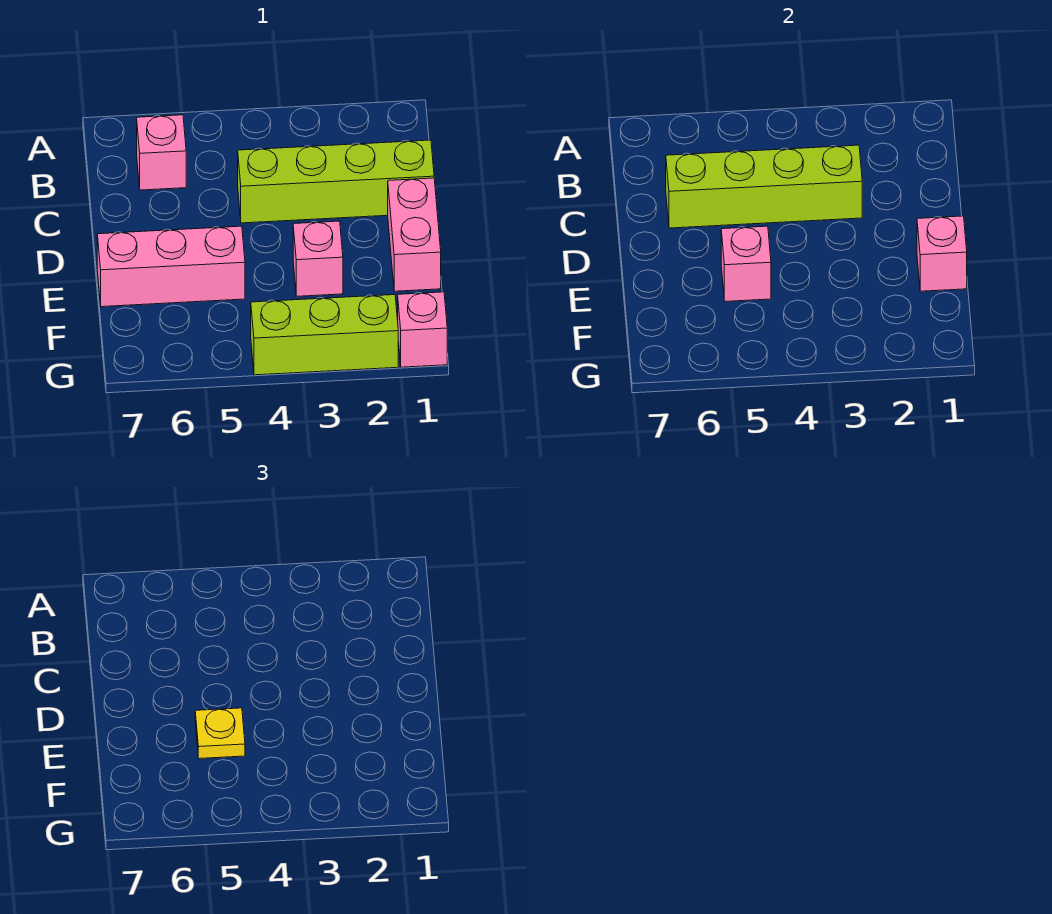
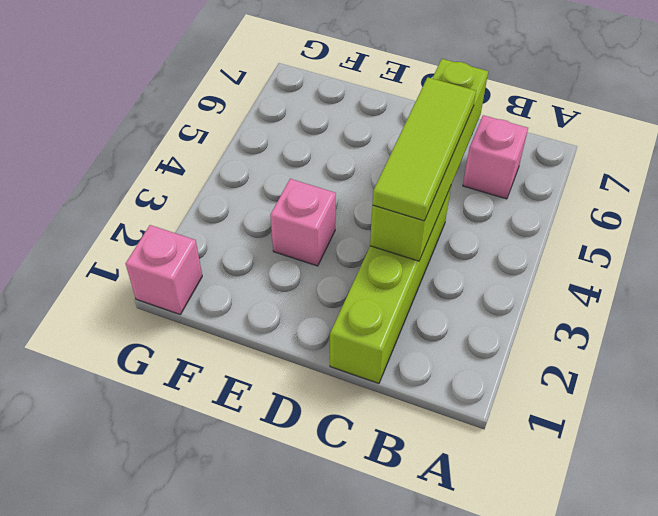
lime 1x3 tile [372,77,476,221] -> none
none -> pink 1x2 brick [388,178,441,291]
none -> pink 1x3 brick [97,226,245,307]

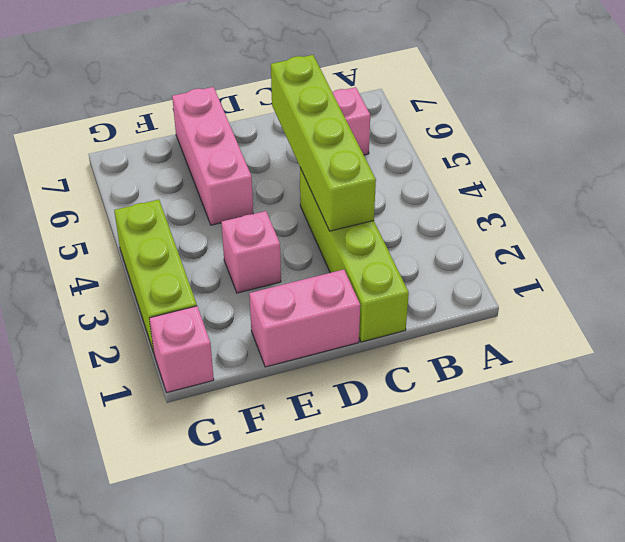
none -> pink 1x1 brick [917,216,967,291]
none -> pink 1x1 brick [721,226,771,302]

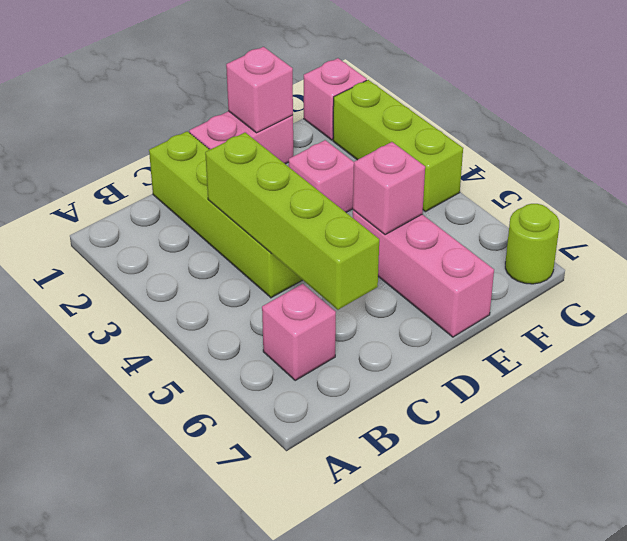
lime 1x1 round brick [505,204,559,284] -> none
none -> yellow 1x1 plate [195,708,245,759]

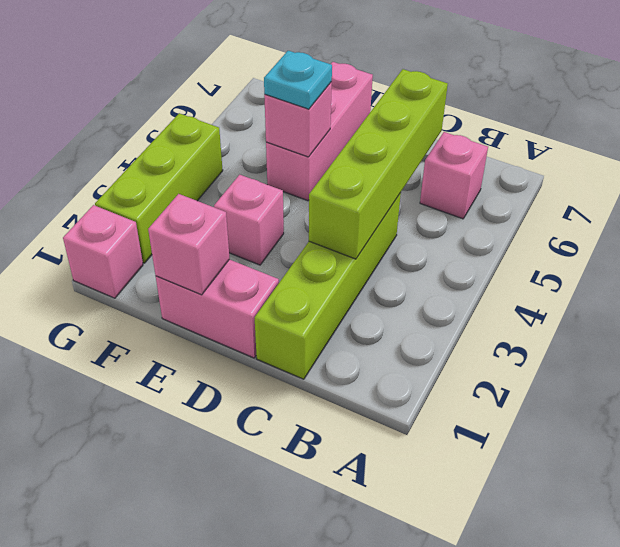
cyan 1x1 plate [264,51,332,109] -> yellow 1x1 plate [195,708,245,759]

